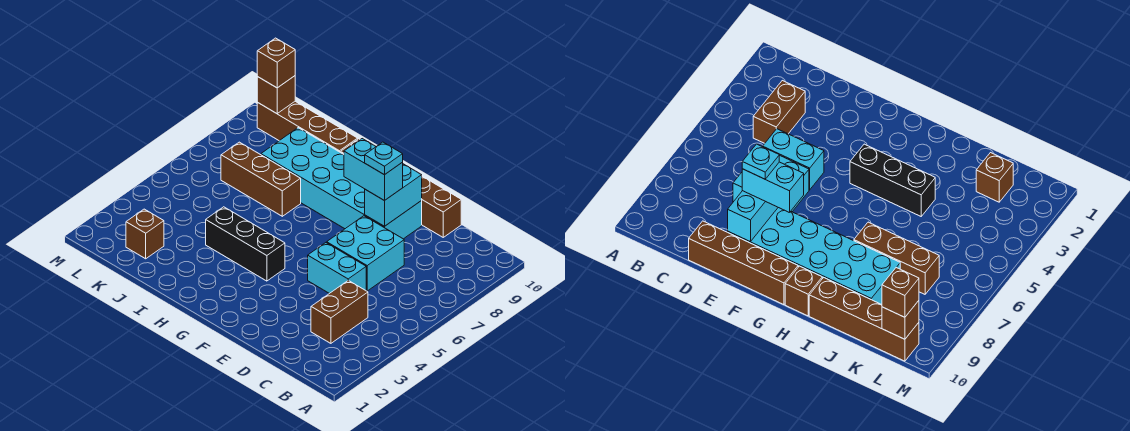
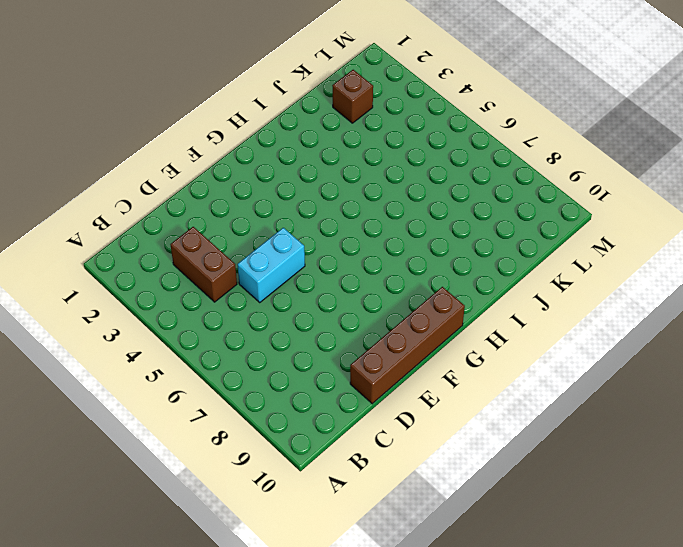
none -> cyan 2x2 brick [327,216,404,291]
none -> cyan 2x6 brick [261,128,422,239]
none -> black 1x3 brick [206,207,285,281]

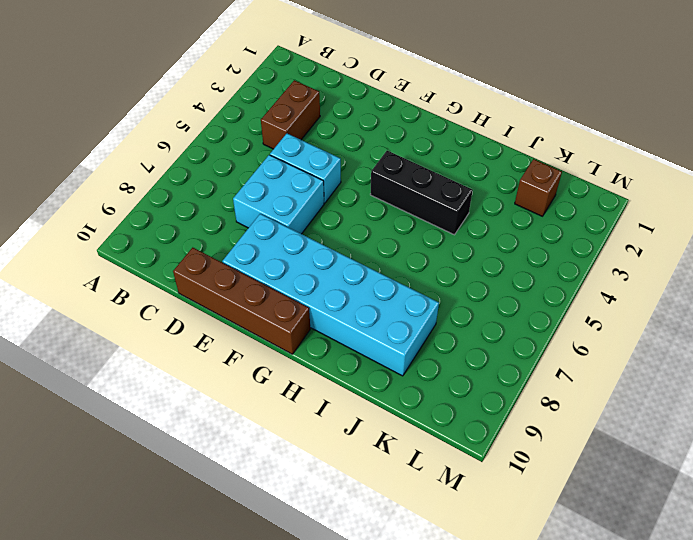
none -> brown 1x1 brick [785,266,822,316]
none -> brown 1x3 brick [221,142,301,216]
none -> brown 1x4 brick [257,101,358,152]

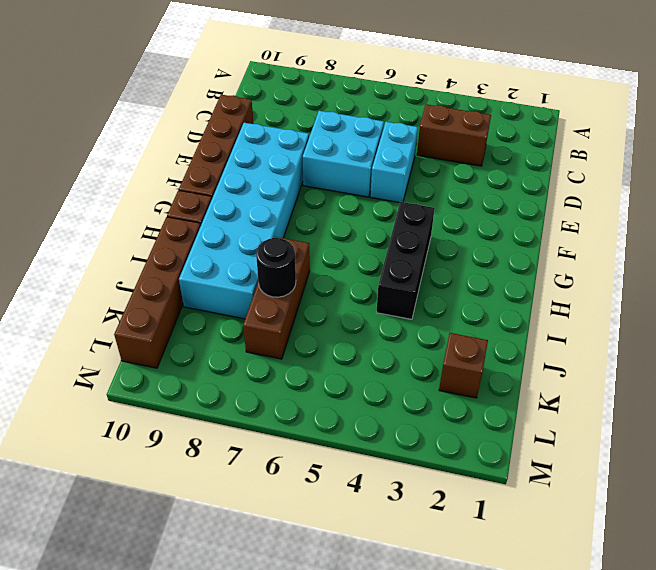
black 1x1 round brick [256,238,296,297] -> none
none -> cyan 1x2 brick [365,164,422,226]
none -> brown 1x1 brick [257,76,295,114]
none -> cyan 1x2 brick [344,139,403,201]

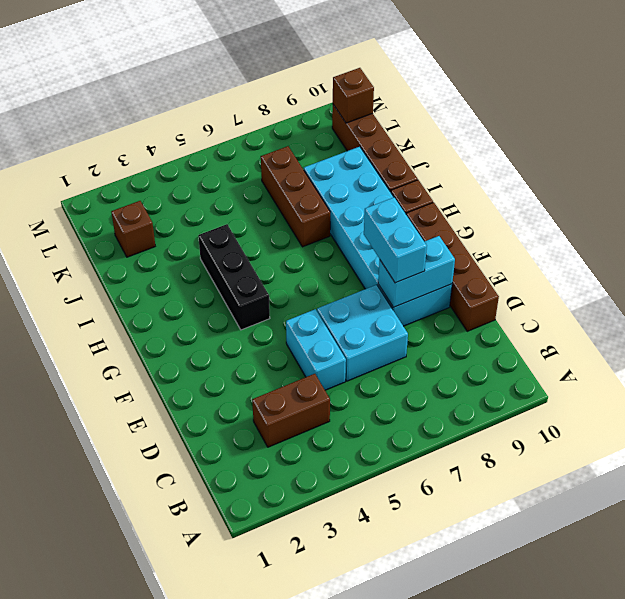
none -> brown 1x1 brick [257,38,295,88]
none -> cyan 1x1 plate [365,142,403,175]

